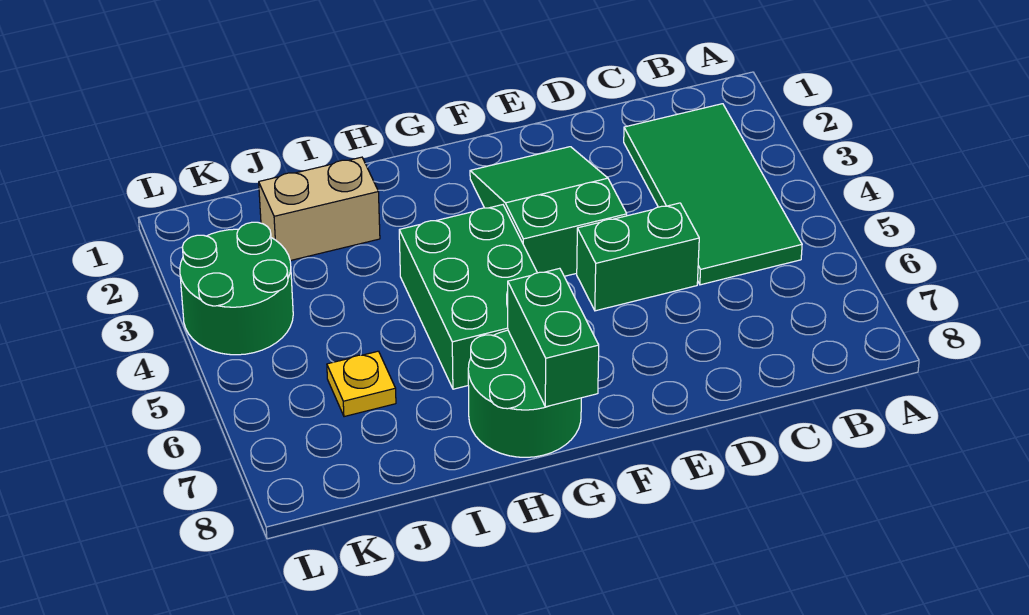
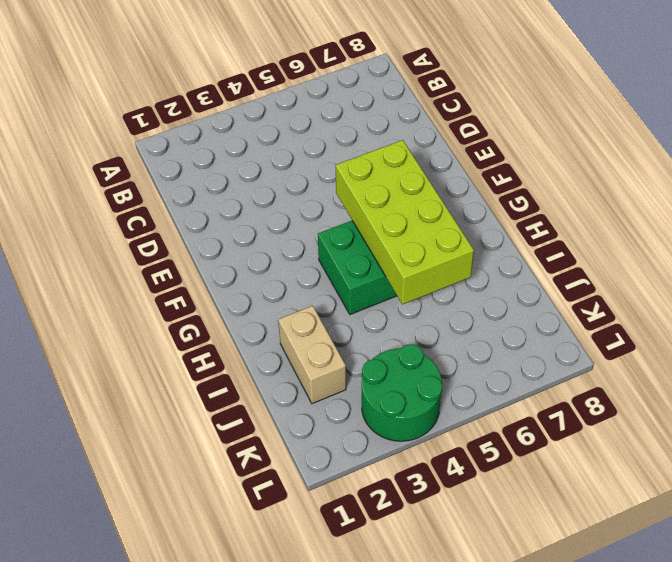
lime 2x4 brick [336,140,474,304] -> none
none -> green 2x4 tile [624,104,802,285]
none -> green 1x2 brick [577,203,699,311]

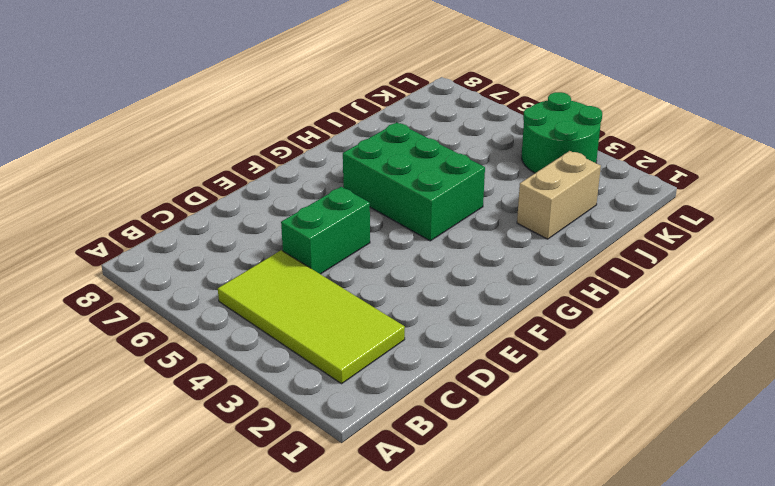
lime 2x4 tile [218,250,405,384] -> green 2x4 tile [624,104,802,285]
none -> green 2x3 slope [470,147,627,276]
none -> green 2x2 round brick [468,330,581,457]

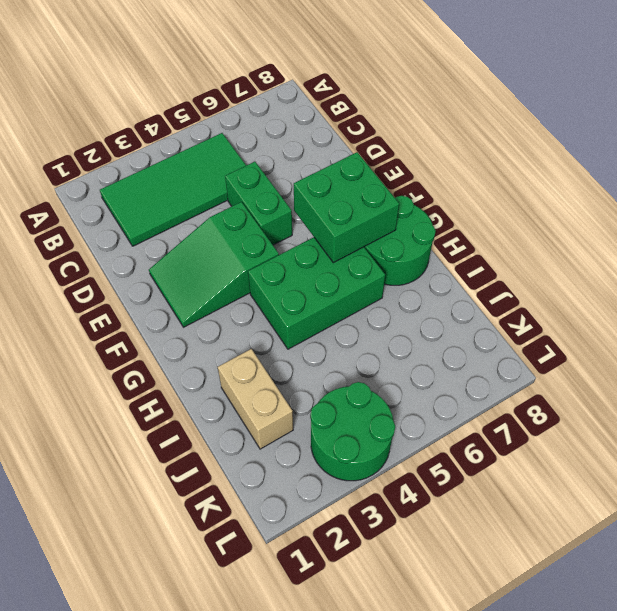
green 2x2 brick [294,152,399,263] -> green 1x2 brick [508,268,599,407]
none -> yellow 1x1 plate [327,351,396,417]

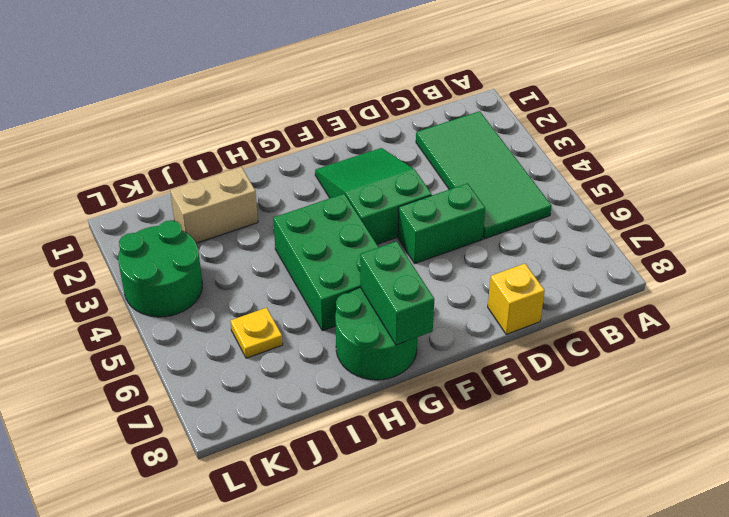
yellow 1x1 brick [488,264,545,334] -> none

